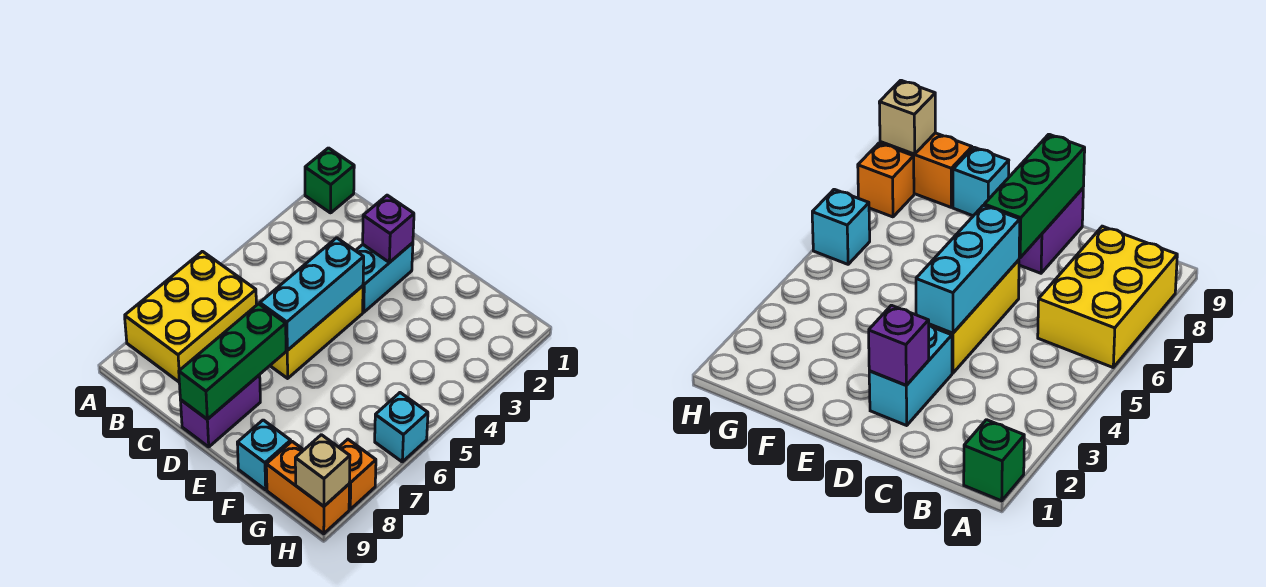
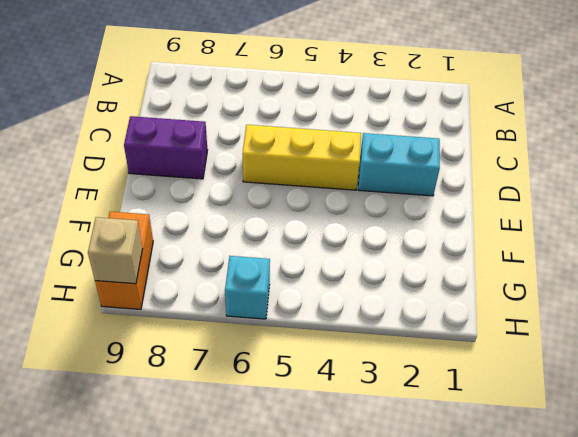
none -> green 1x1 brick [305,148,354,213]
none -> yellow 2x3 brick [125,251,256,382]
none -> cyan 1x1 brick [237,420,291,490]

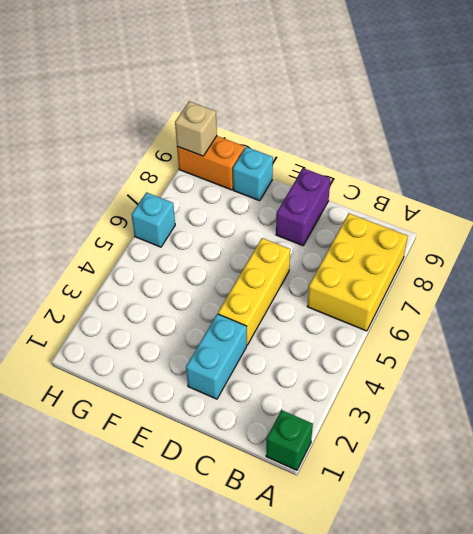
none -> orange 1x1 brick [339,439,376,509]
none -> purple 1x1 brick [363,195,414,263]
none -> cyan 1x3 brick [260,238,364,350]

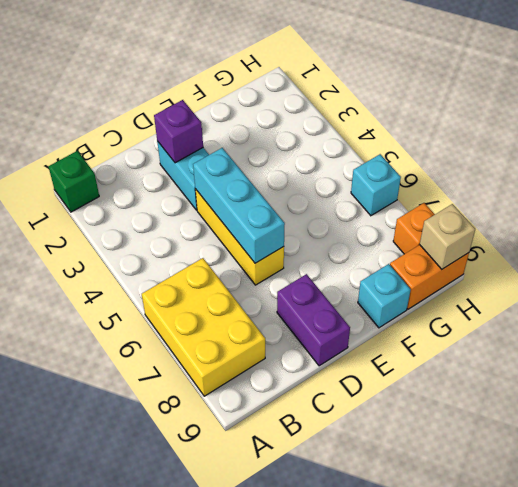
none -> green 1x3 brick [179,304,286,419]

